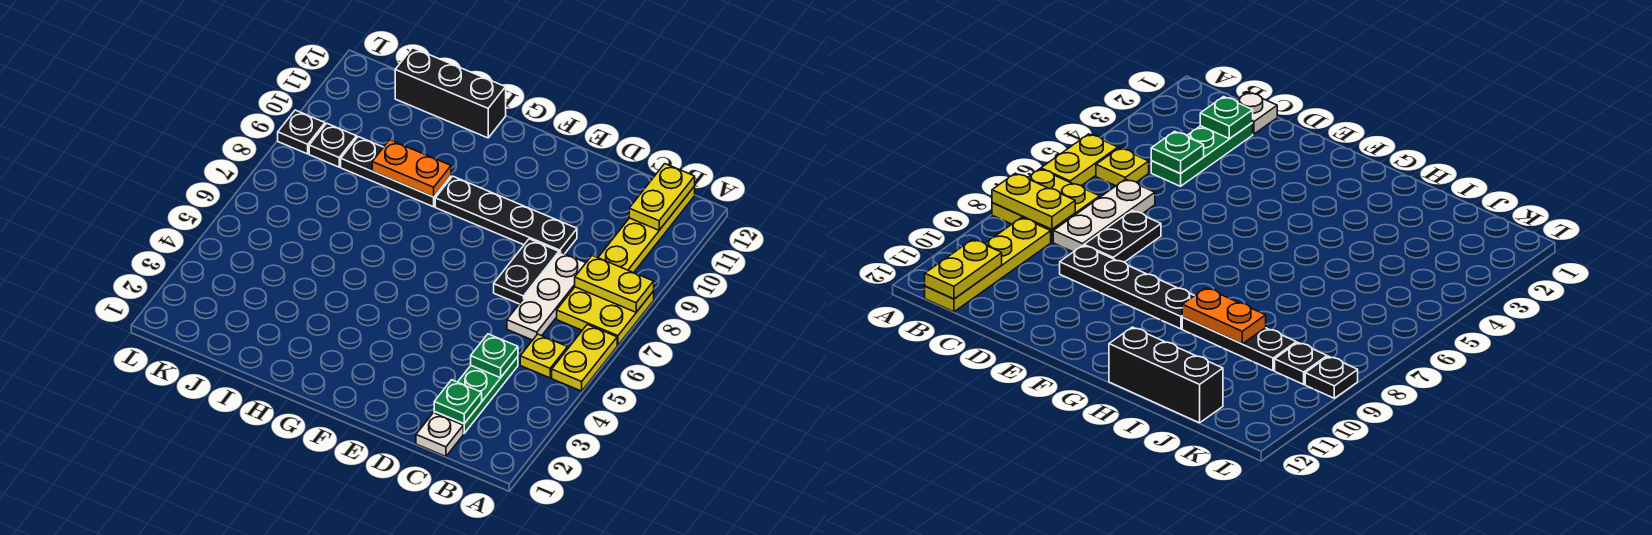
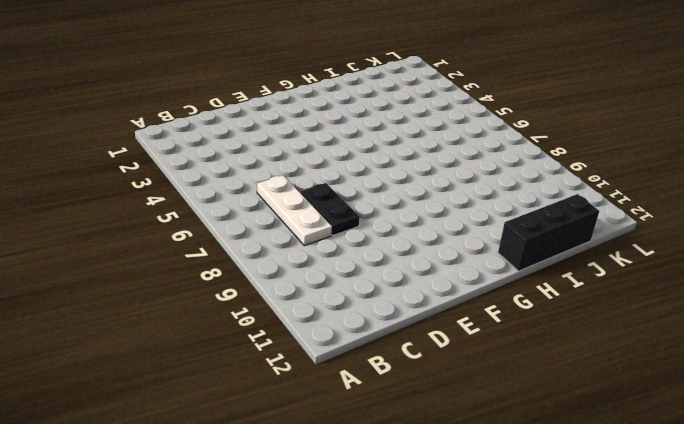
none -> yellow 1x2 plate [552,324,617,391]
none -> yellow 2x2 plate [557,287,654,345]
none -> yellow 1x1 plate [520,334,568,378]

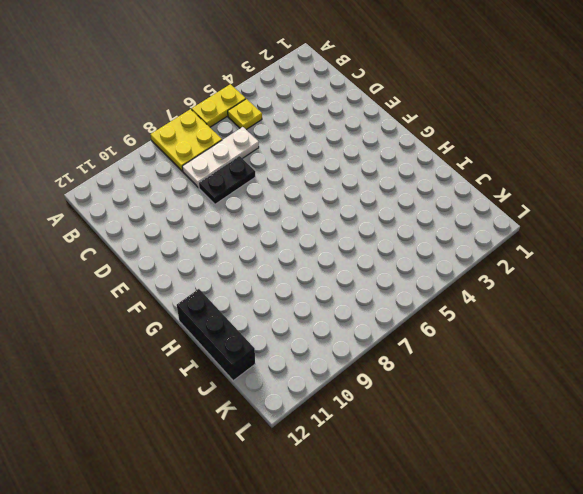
none -> yellow 1x4 plate [598,186,695,273]
none -> white 1x1 plate [416,413,463,456]
none -> green 1x3 plate [434,357,518,433]

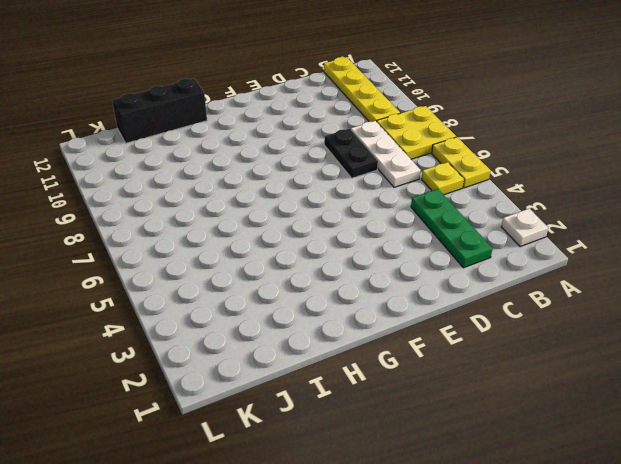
white 1x1 plate [502,209,548,247] -> white 1x1 plate moved to [416,413,463,456]
none -> black 1x4 plate [435,176,577,254]
none -> black 1x3 plate [341,137,451,207]
none -> black 1x1 plate [309,123,357,167]

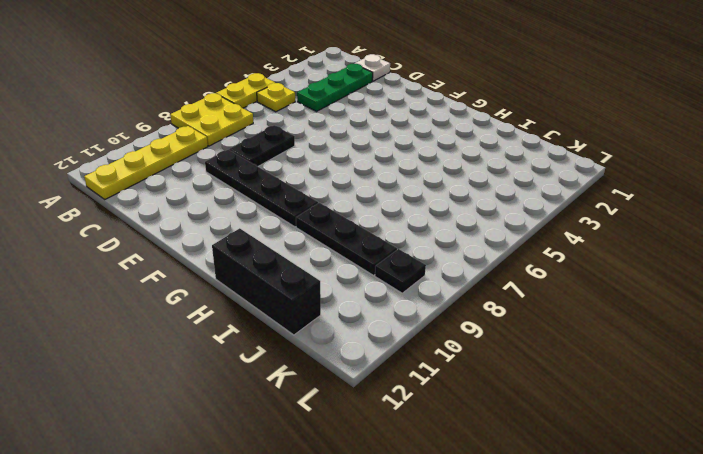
none -> white 1x3 plate [507,252,586,340]
none -> black 1x1 plate [278,110,325,154]
none -> yellow 1x2 plate [575,255,654,312]

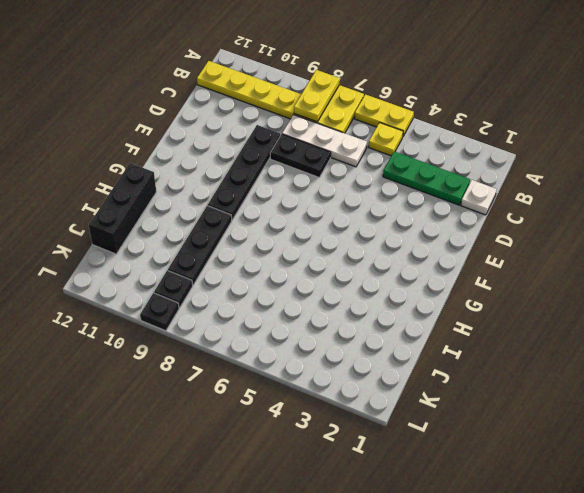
none -> yellow 1x2 plate [629,164,695,230]
none -> green 1x1 plate [434,380,482,424]
none -> green 1x1 plate [471,334,518,378]

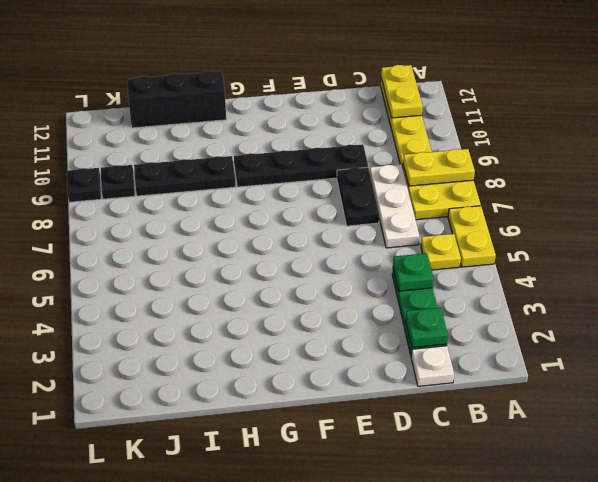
none -> orange 1x2 plate [372,140,451,197]

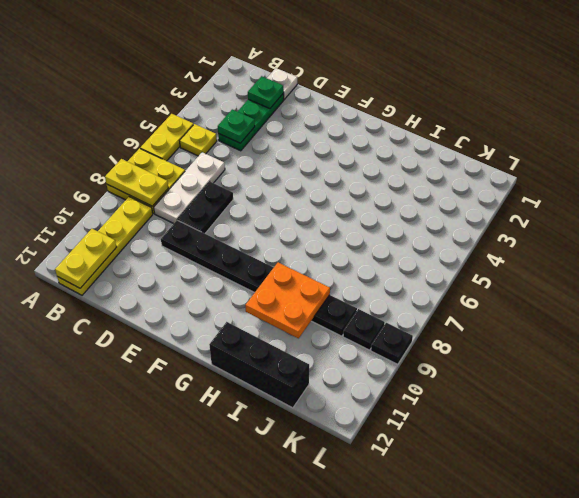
orange 2x2 plate [245,262,330,338] -> orange 1x2 plate [372,140,451,197]

